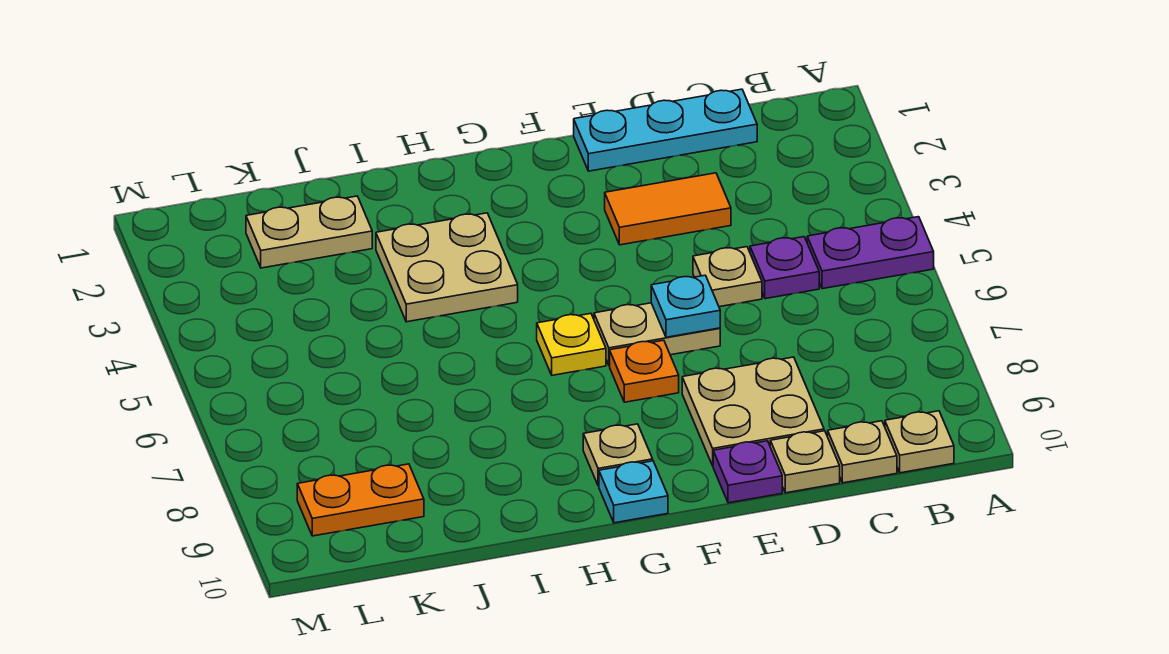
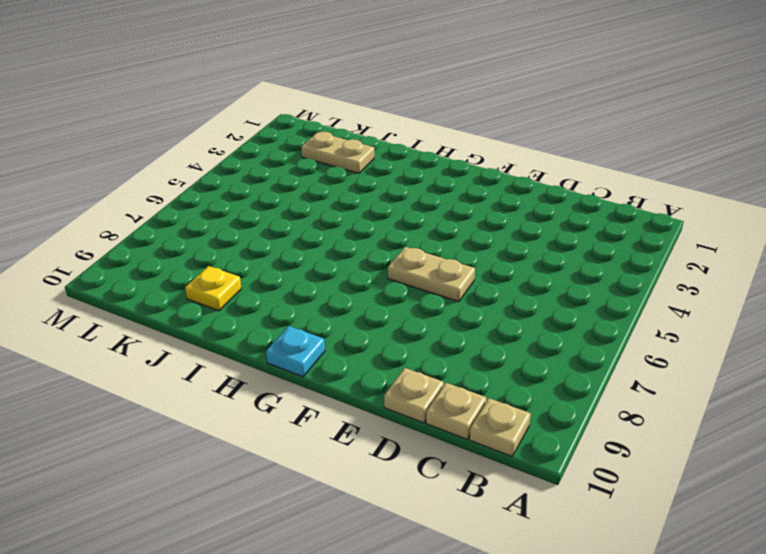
yellow 1x1 plate [185,266,241,311] -> yellow 1x1 plate moved to [537,314,606,375]
none -> purple 1x2 plate [807,217,934,289]
none -> cyan 1x3 plate [574,89,757,171]
none -> purple 1x1 plate [750,237,819,299]

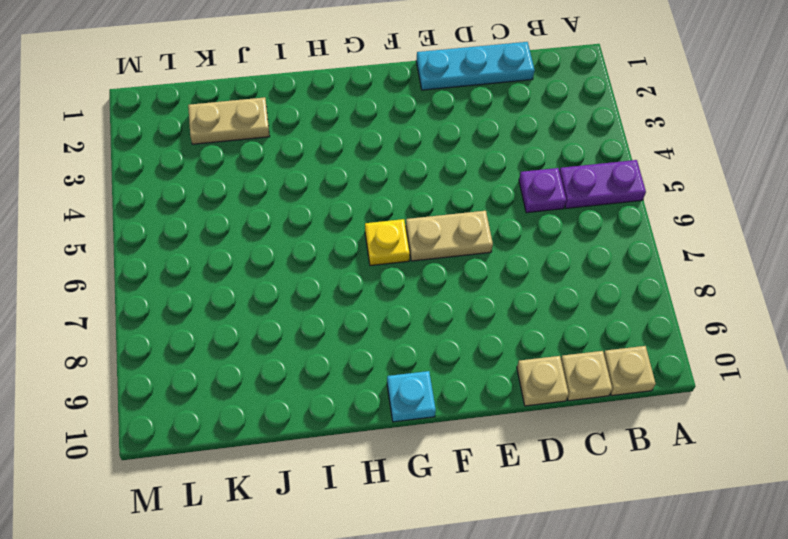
none -> orange 1x2 tile [605,173,731,245]
none -> tan 1x1 plate [693,247,762,307]
none -> tan 2x2 plate [682,357,824,466]

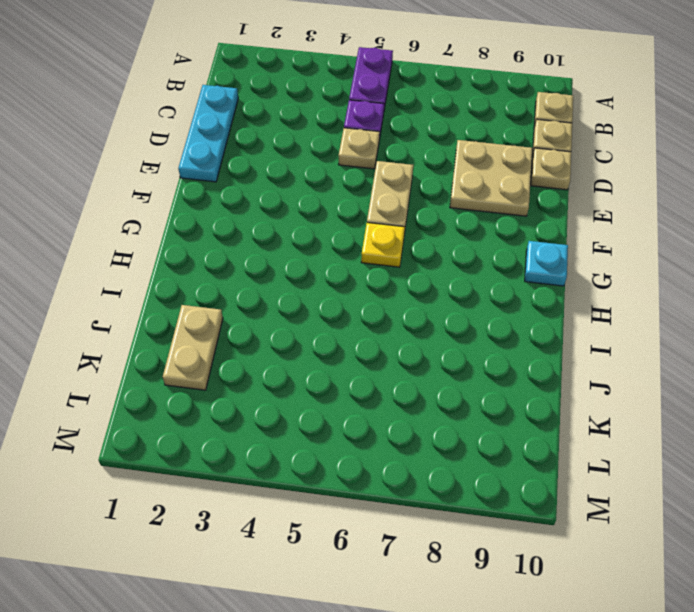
none -> orange 1x2 tile [605,173,731,245]
none -> purple 1x1 plate [713,441,782,503]
none -> orange 1x1 plate [610,340,679,402]

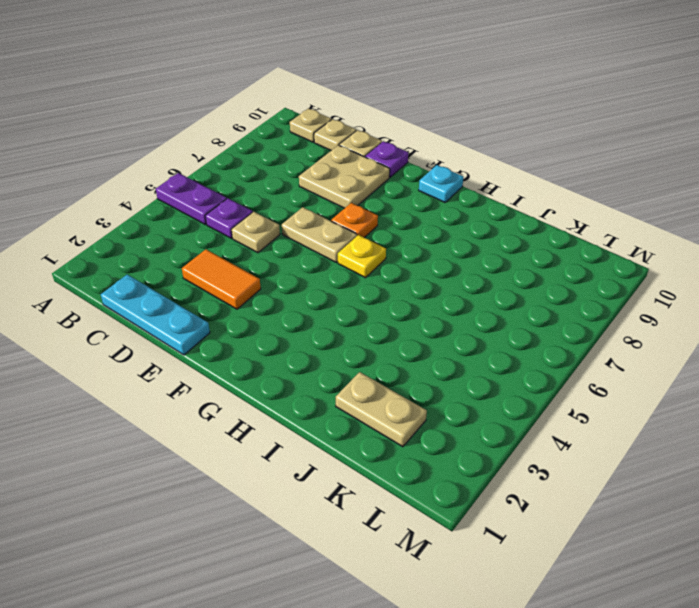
none -> tan 1x1 plate [583,424,653,486]
none -> tan 2x2 plate [376,213,518,322]
none -> orange 1x2 plate [297,464,424,536]

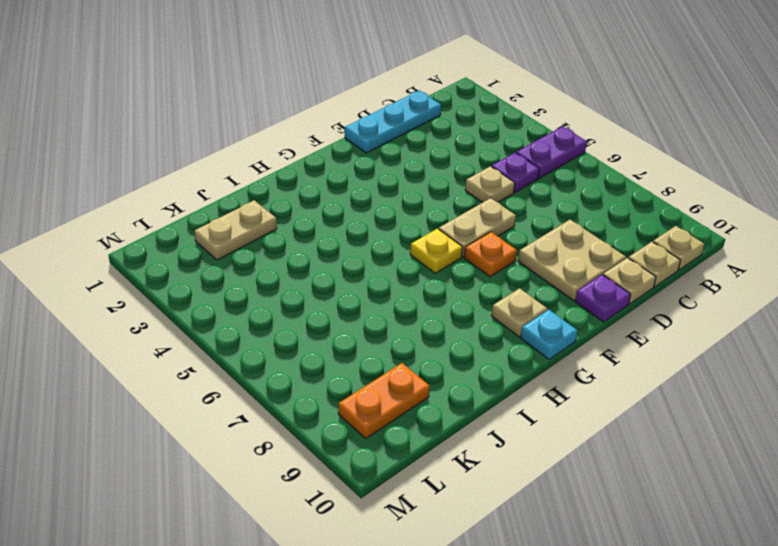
none -> orange 1x2 tile [605,173,731,245]
none -> tan 2x2 plate [376,213,518,322]
none -> cyan 1x1 plate [651,275,720,337]

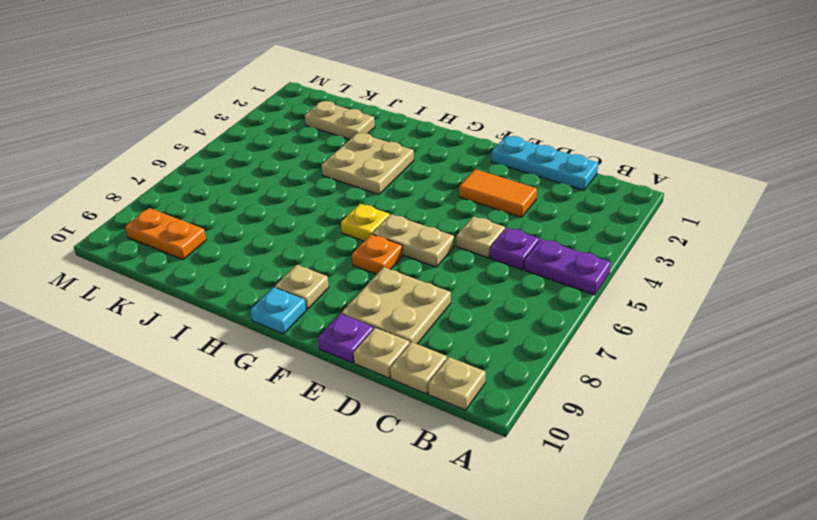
none -> cyan 1x1 plate [651,275,720,337]

